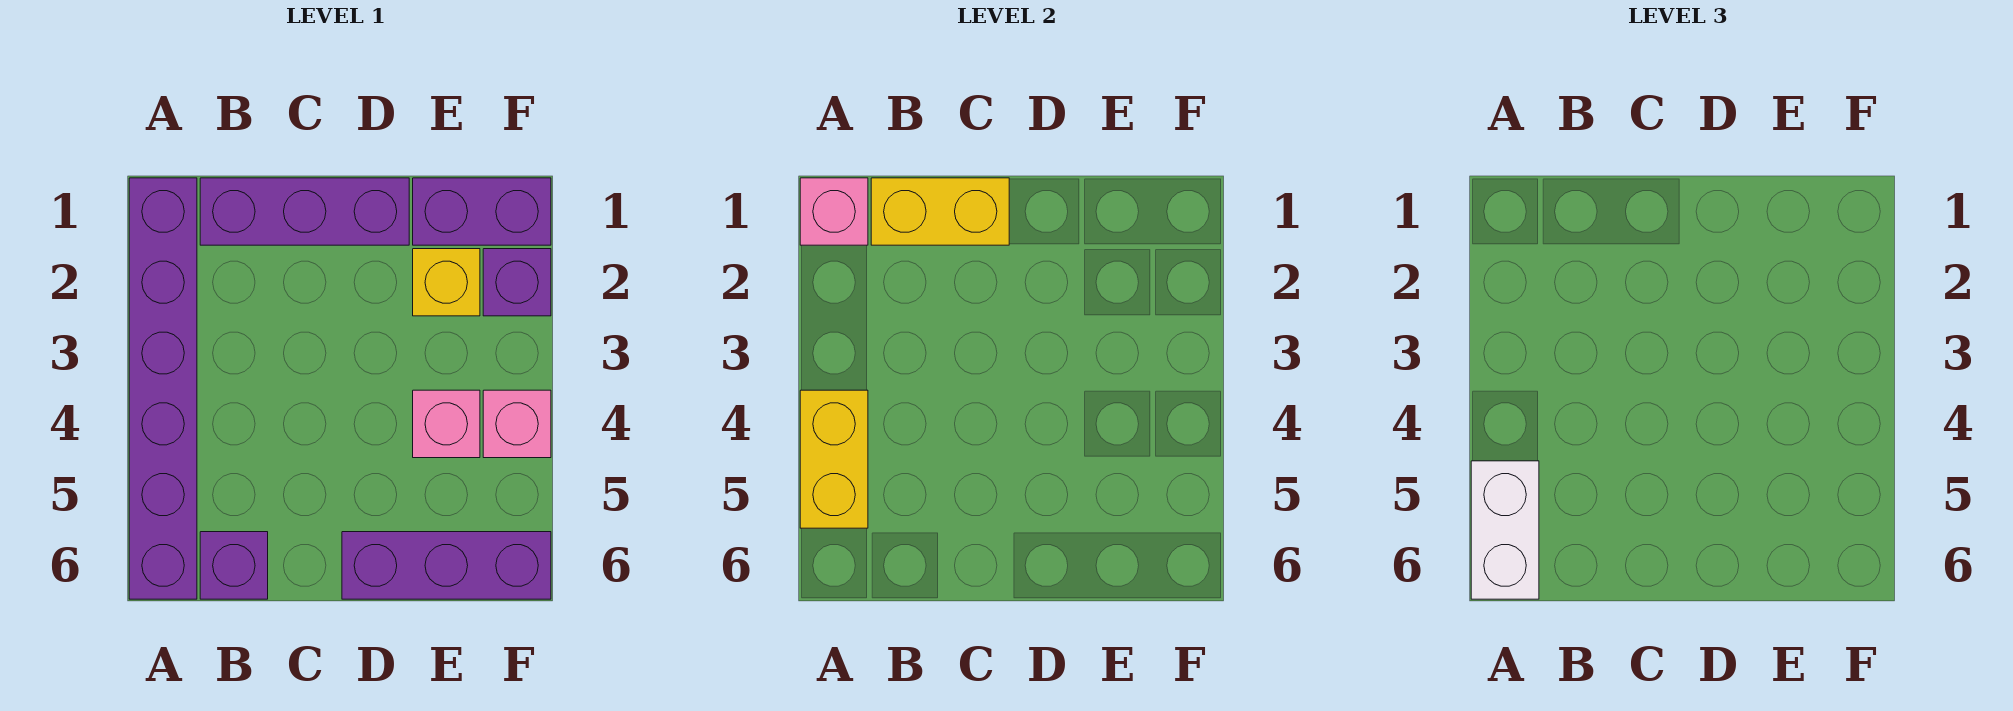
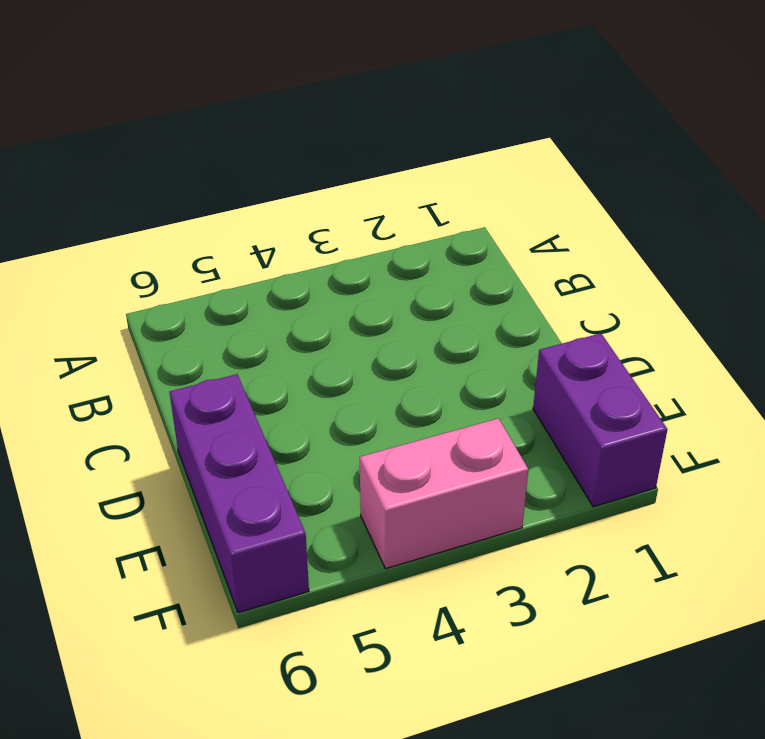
pink 1x2 brick [360,418,528,569] -> pink 1x1 brick [483,390,551,458]
none -> purple 1x6 brick [129,178,197,599]
none -> purple 1x3 brick [200,178,409,245]
none -> purple 1x1 brick [200,532,268,599]

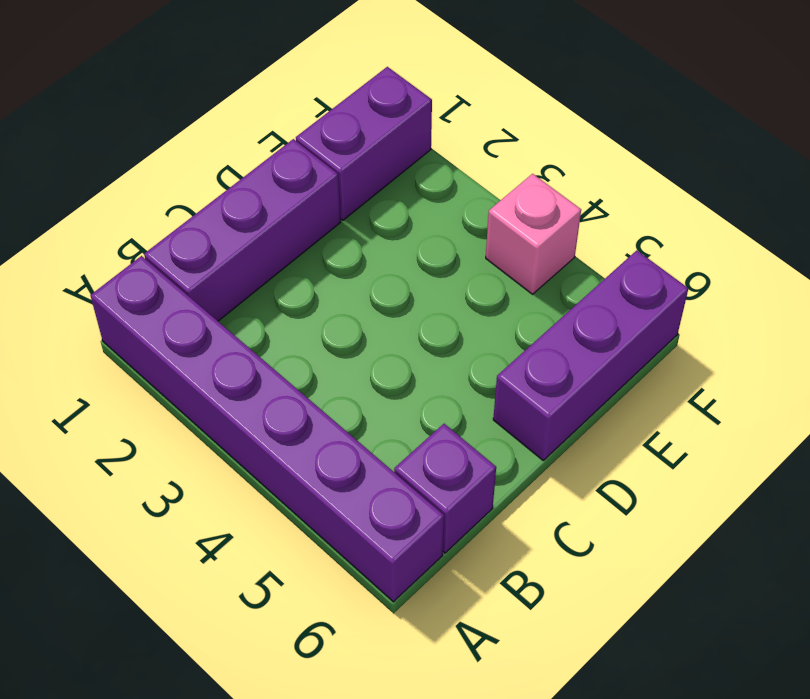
none -> yellow 1x1 brick [413,249,480,316]
none -> pink 1x1 brick [413,390,480,458]
none -> purple 1x1 brick [483,249,551,316]

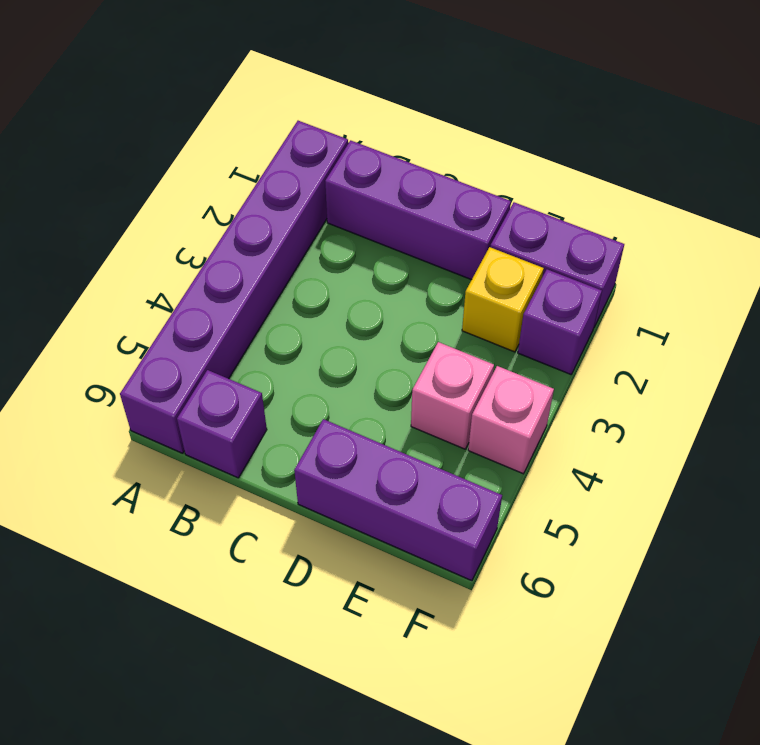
none -> pink 1x1 brick [800,178,868,245]
none -> yellow 1x2 brick [800,390,868,528]
none -> yellow 1x2 brick [871,178,1009,245]

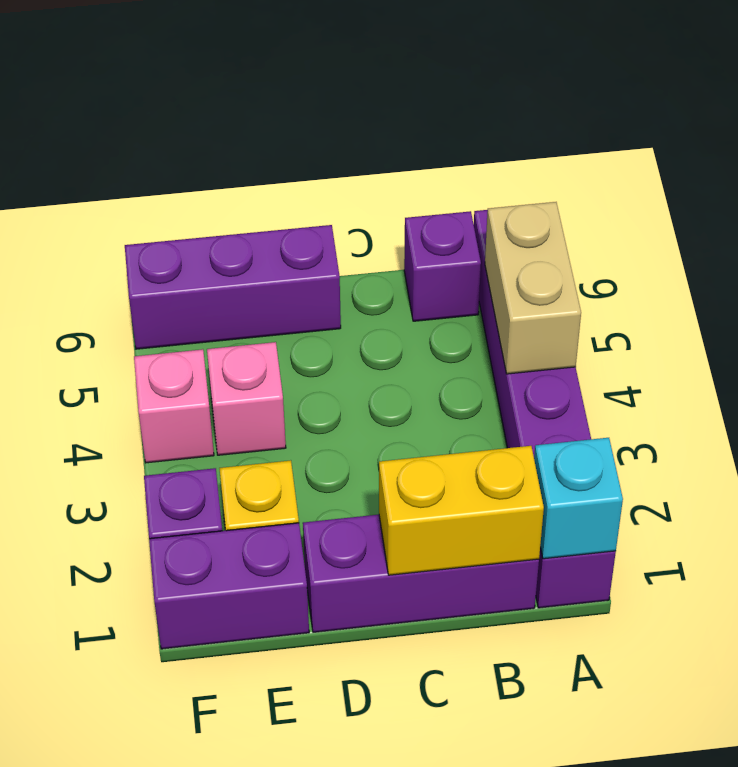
cyan 1x1 brick [534,438,623,559] -> pink 1x1 brick [800,178,868,245]
tan 1x2 brick [485,202,581,374] -> yellow 1x2 brick [800,390,868,528]
none -> white 1x2 brick [1471,461,1539,599]

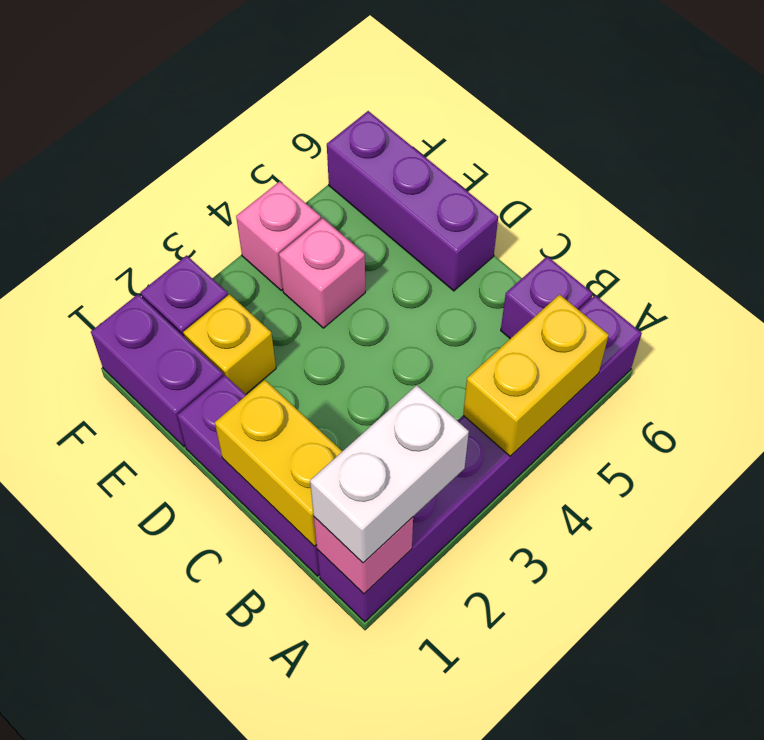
white 1x2 brick [310,385,469,563] -> white 1x2 brick moved to [1471,461,1539,599]

